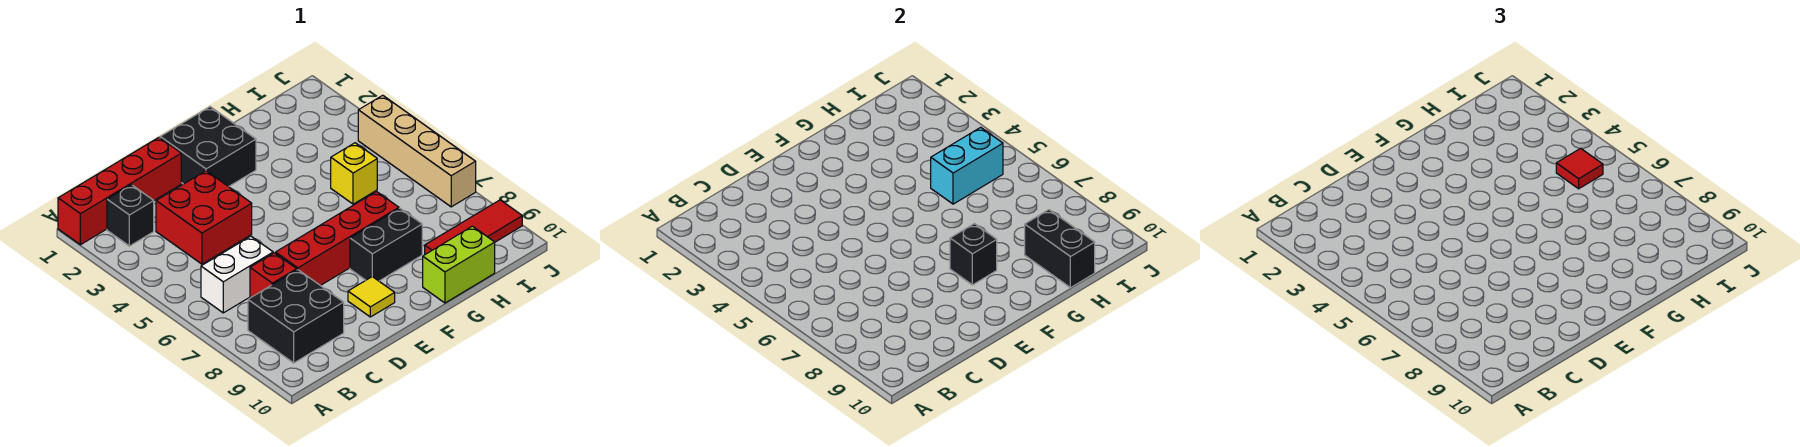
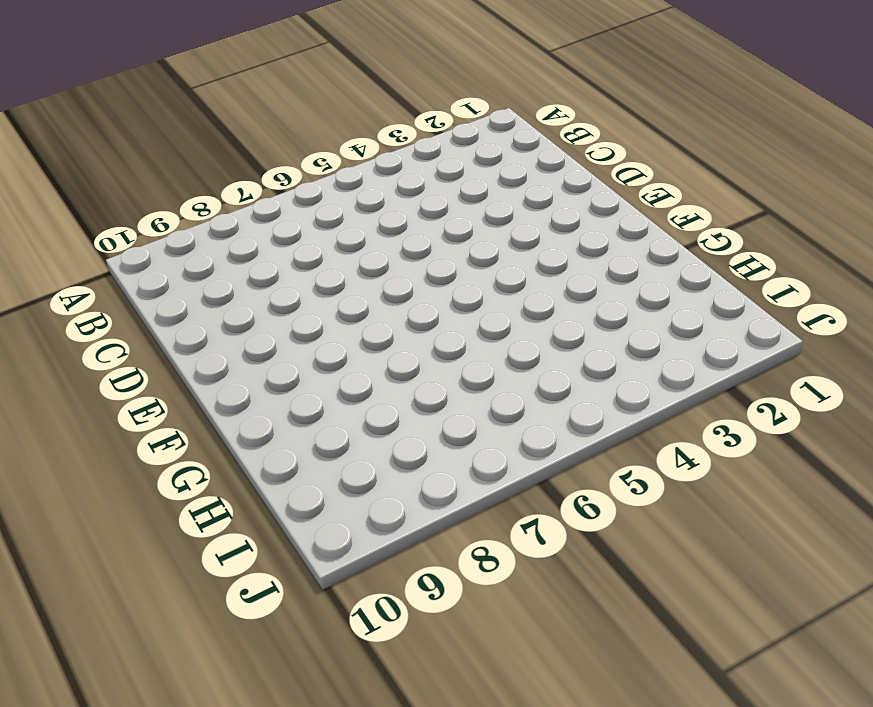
none -> red 1x4 brick [58,137,181,245]
none -> black 1x1 brick [107,185,154,246]
none -> white 1x2 brick [201,236,273,313]

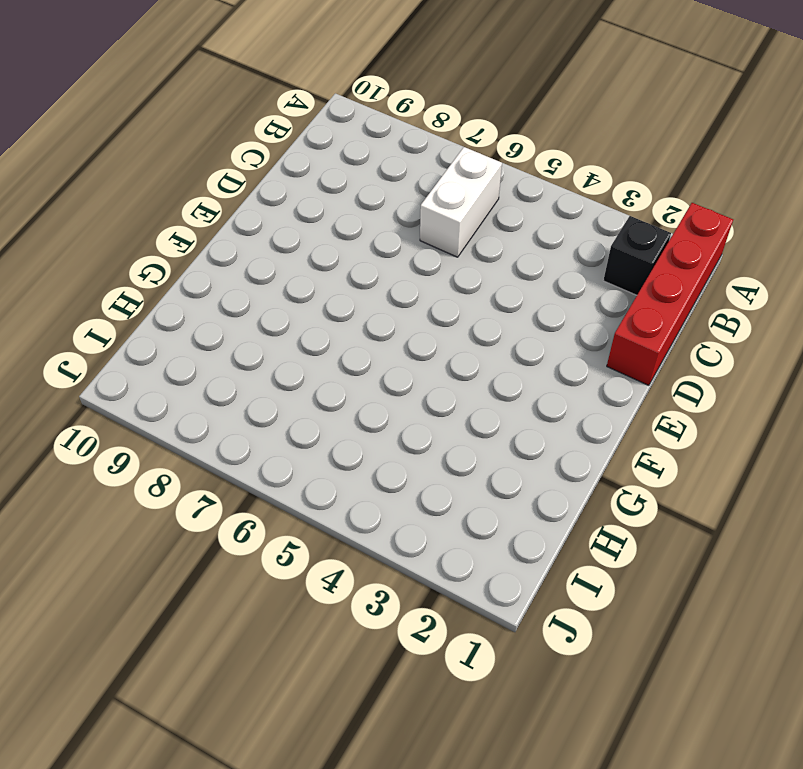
none -> black 2x2 brick [248,270,344,363]
none -> red 2x2 brick [156,171,252,264]
none -> red 1x1 brick [250,253,297,298]

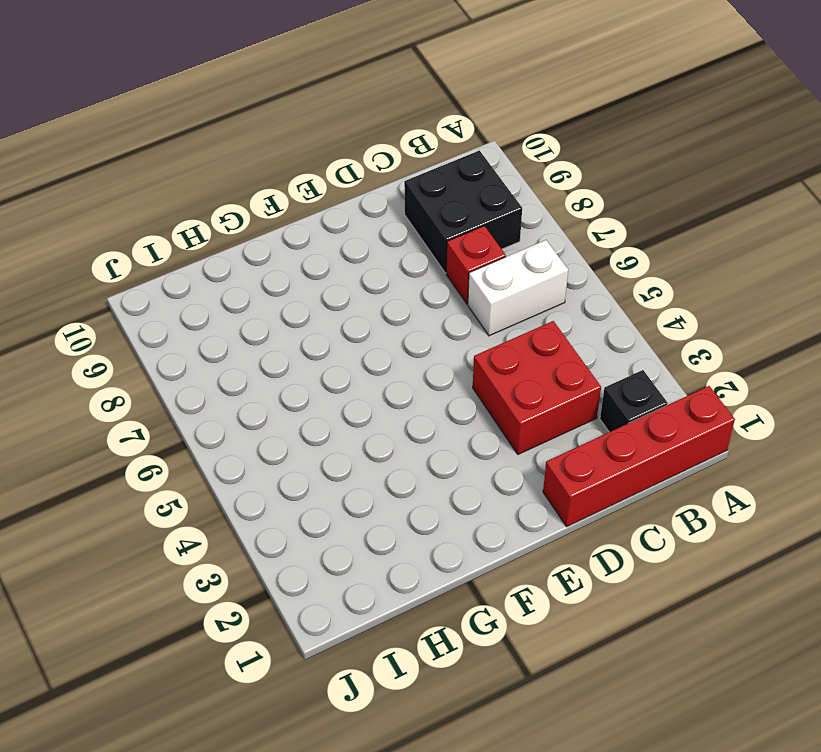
none -> red 1x4 brick [276,192,399,286]
none -> black 2x2 brick [160,107,256,187]
none -> yellow 1x1 tile [348,277,395,317]

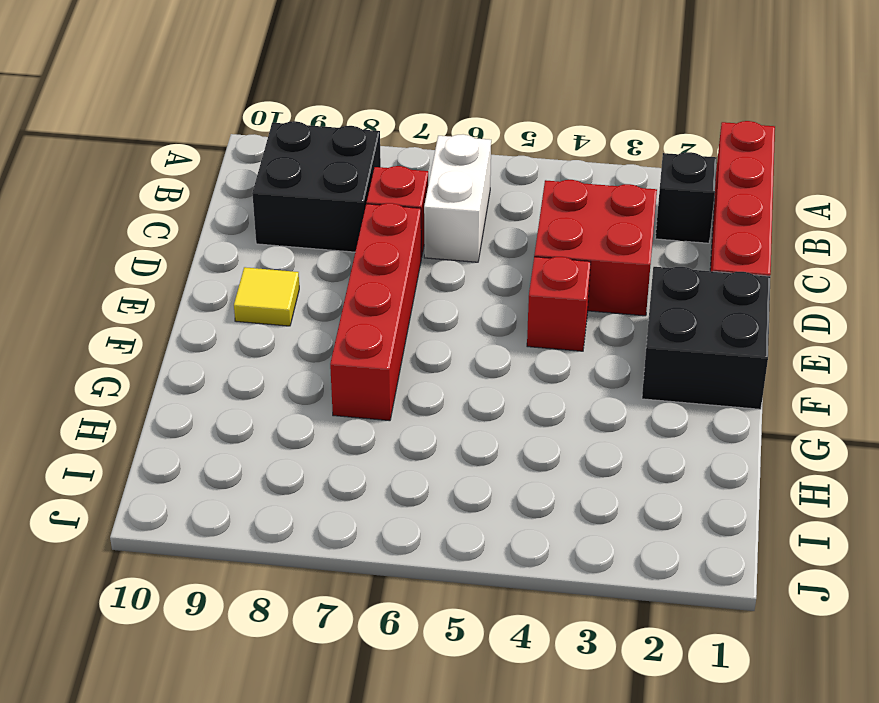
red 1x1 brick [527,257,591,351] -> none
none -> black 1x2 brick [350,208,422,281]
none -> lime 1x2 brick [423,226,495,303]
none -> yellow 1x1 brick [331,143,377,204]

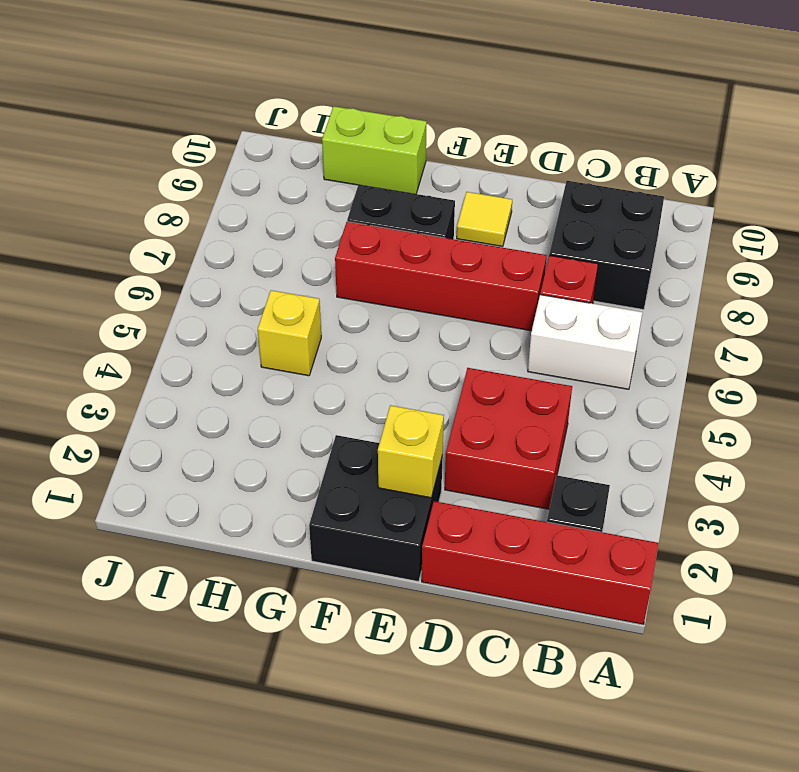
yellow 1x1 brick [378,405,444,498] -> none
none -> red 1x3 tile [425,200,522,254]
none -> tan 1x4 brick [358,95,476,207]
none -> black 1x1 brick [950,224,997,285]

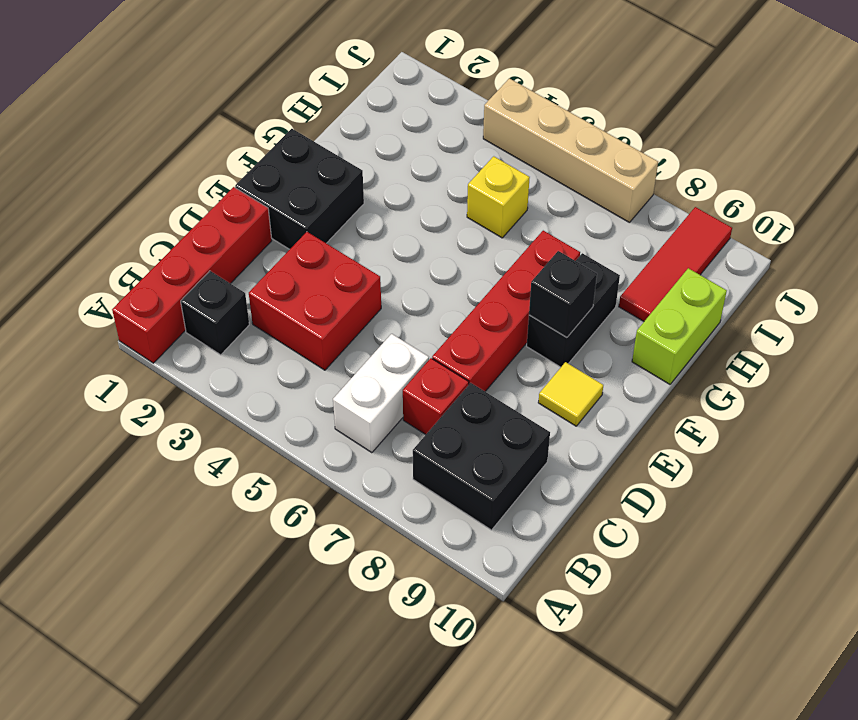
none -> cyan 1x2 brick [931,127,1003,204]
none -> black 1x2 brick [1025,210,1095,288]
none -> red 1x1 tile [1556,148,1603,189]

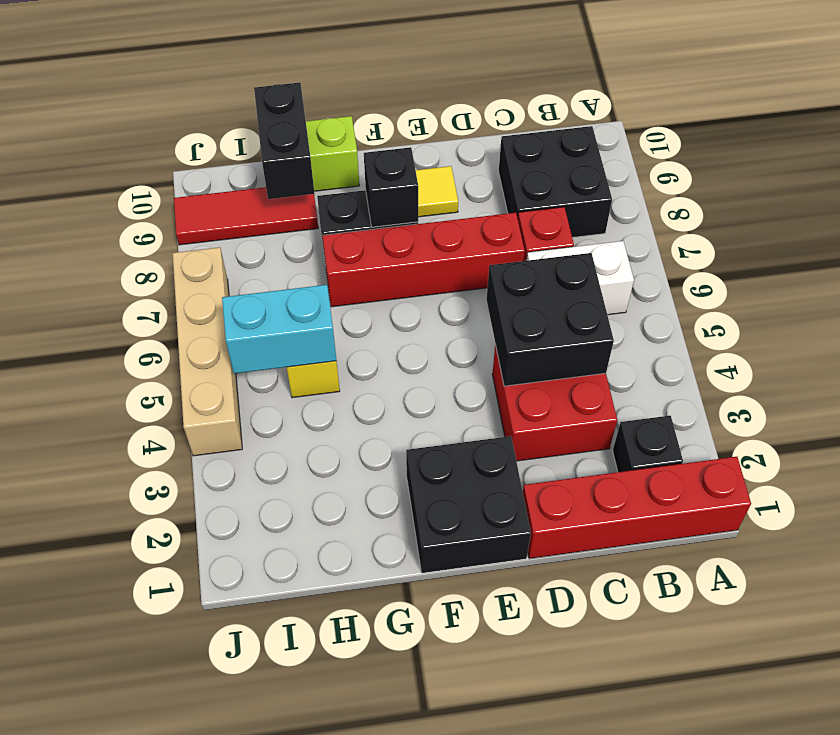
black 2x2 brick [487,253,614,386] -> none
none -> red 1x1 tile [1556,148,1603,189]

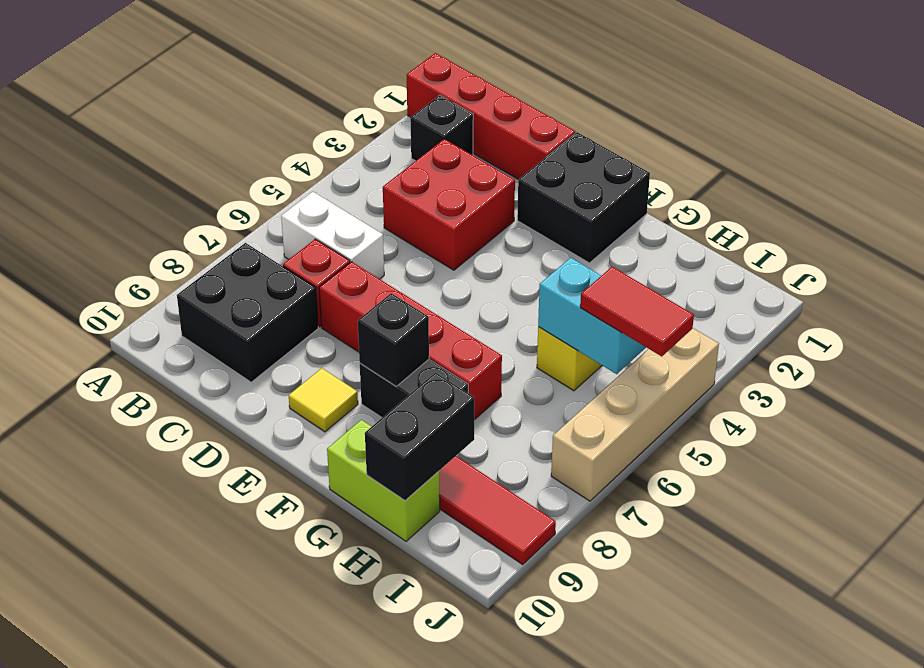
red 1x2 tile [580,267,694,357] -> red 1x1 tile [1556,148,1603,189]

